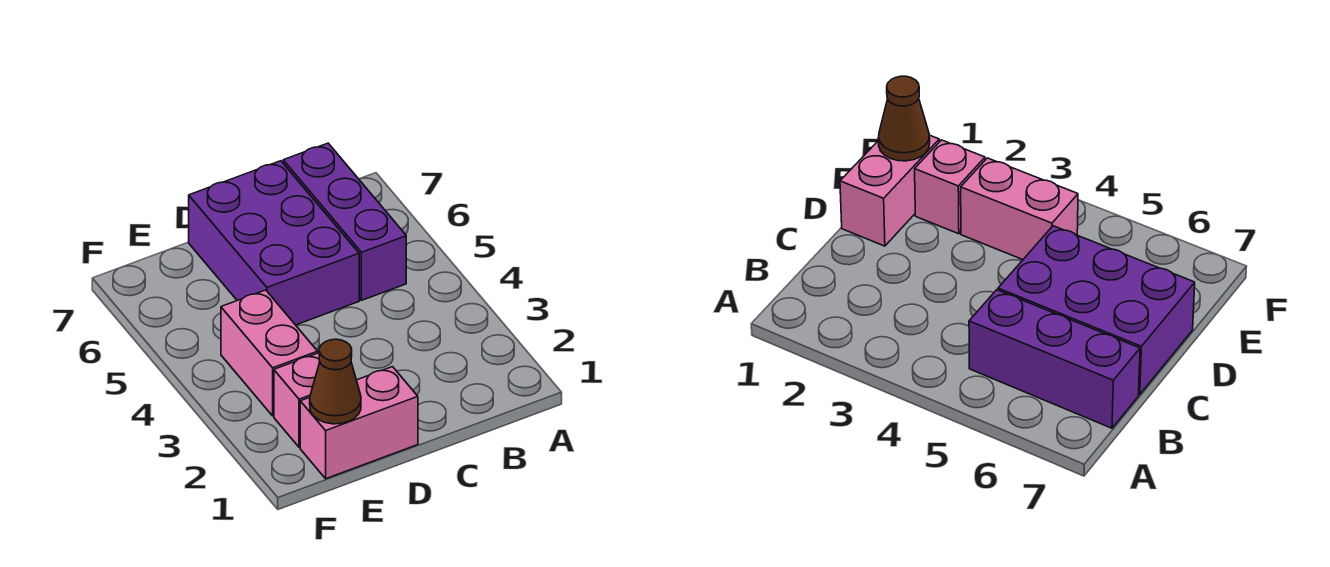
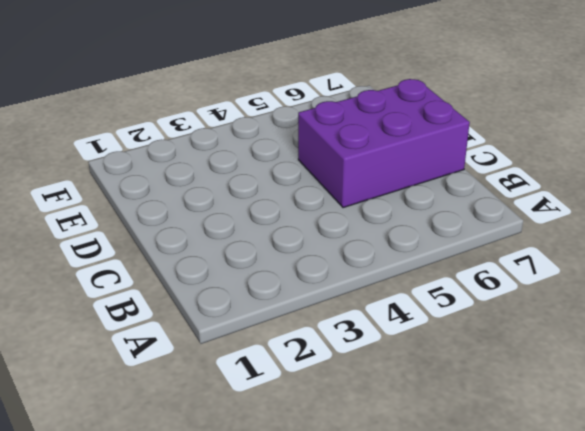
none -> purple 1x3 brick [283,143,406,300]
none -> pink 1x2 brick [300,367,418,479]

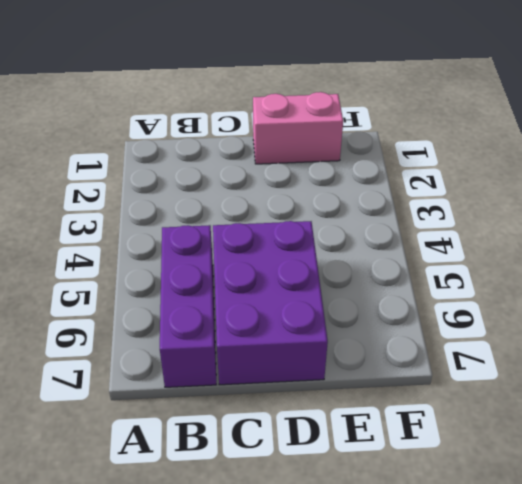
none -> pink 1x1 brick [274,353,320,447]
none -> pink 1x2 brick [221,290,318,416]

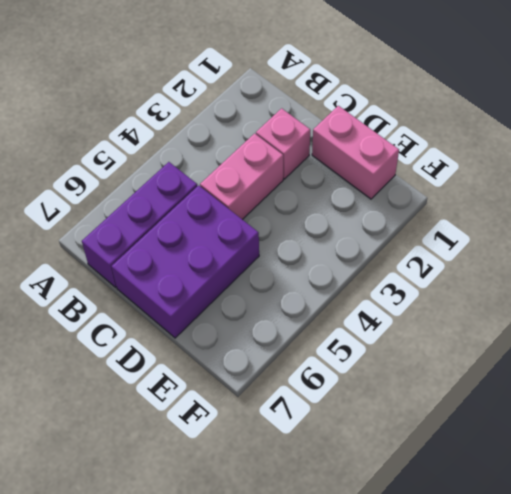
pink 1x1 brick [256,108,310,179] -> pink 1x1 brick moved to [274,353,320,447]
pink 1x2 brick [200,133,283,220] -> pink 1x2 brick moved to [221,290,318,416]
none -> brown 1x1 cone [310,339,361,424]

